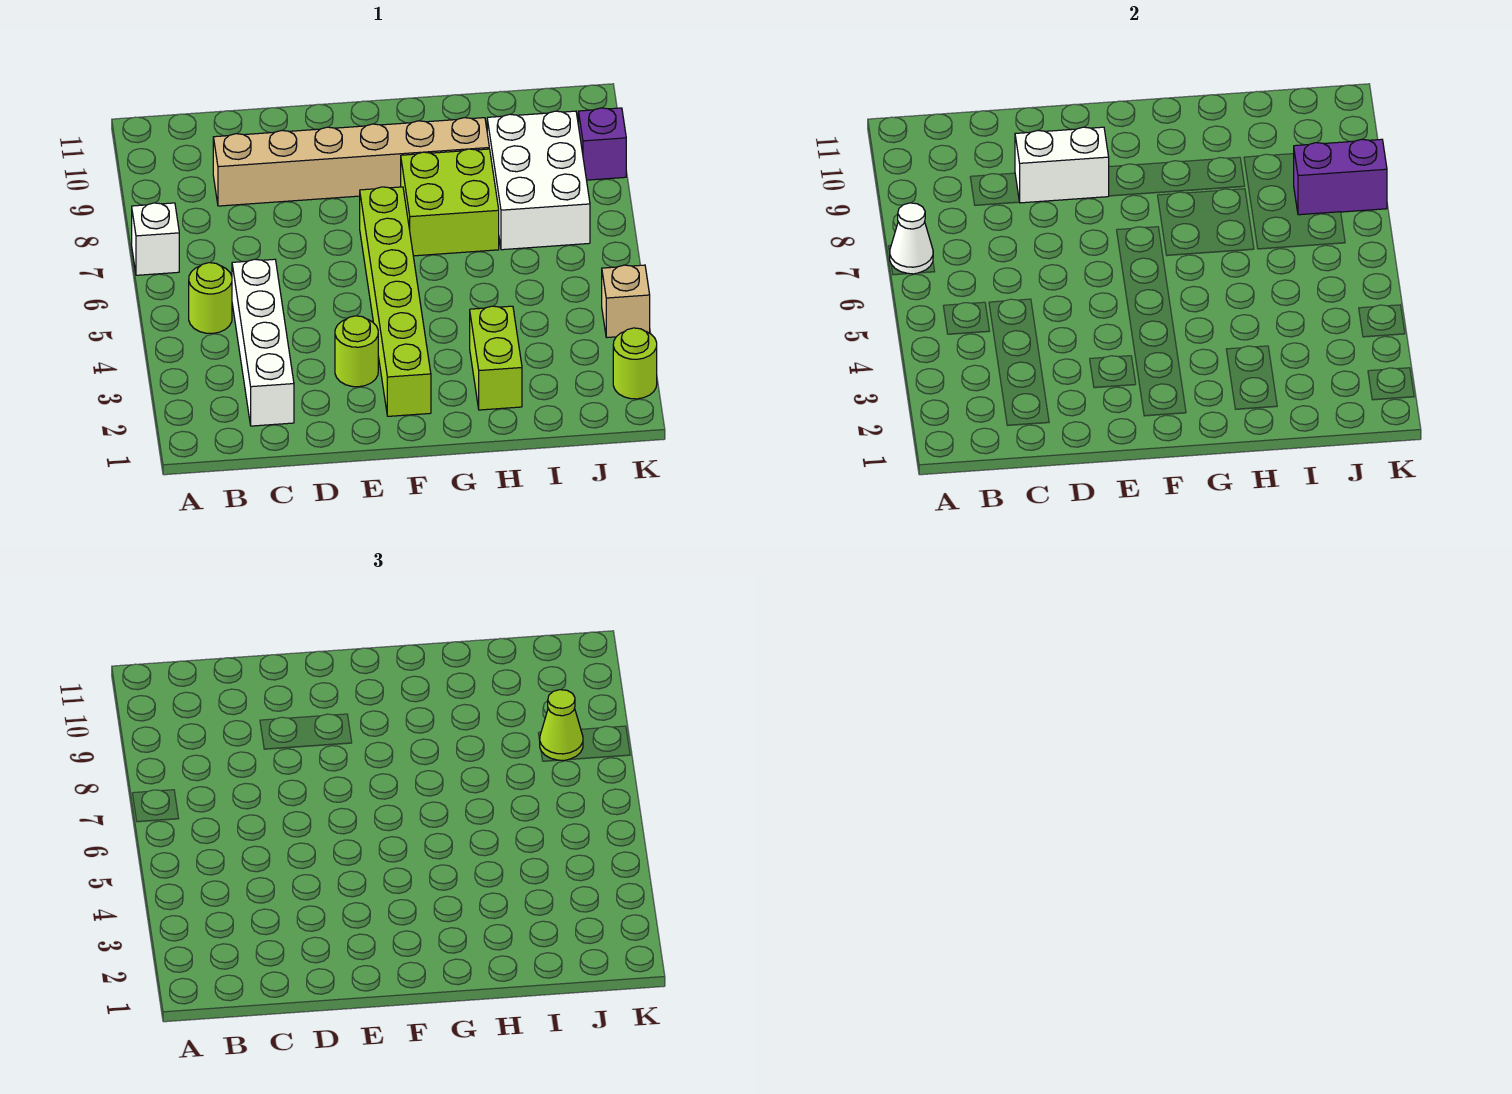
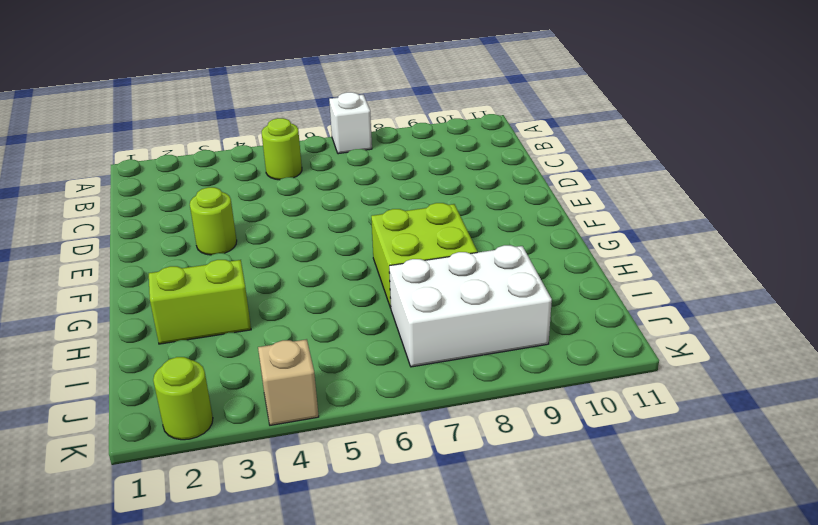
none -> white 1x4 brick [232,259,294,426]
none -> tan 1x6 brick [213,118,489,206]
none -> lime 1x6 brick [360,187,431,416]

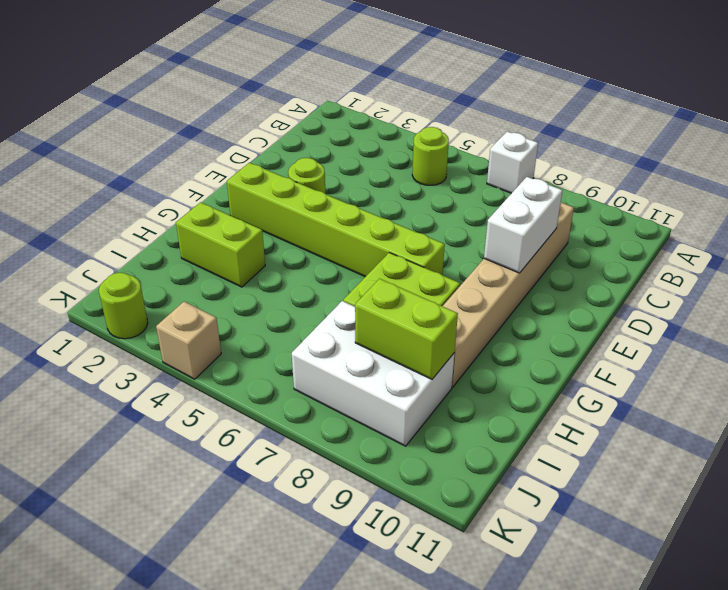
lime 1x2 brick [355,279,458,379] -> none
none -> white 1x4 brick [232,259,294,426]
none -> purple 1x1 brick [578,108,626,180]
none -> white 1x1 cone [890,203,933,274]

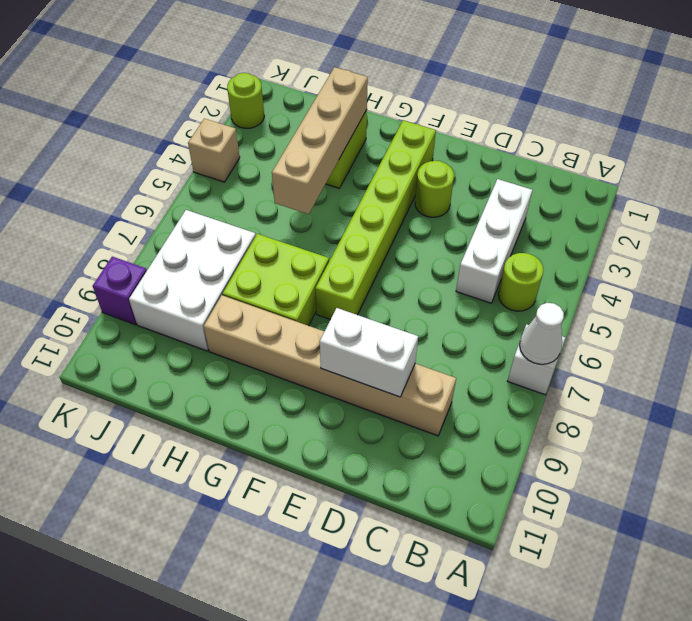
white 1x3 brick [456,179,532,303] -> white 1x4 brick [232,259,294,426]
tan 1x4 brick [272,67,368,214] -> none
none -> purple 1x2 brick [1294,139,1387,215]
none -> lime 1x1 cone [540,690,583,761]

